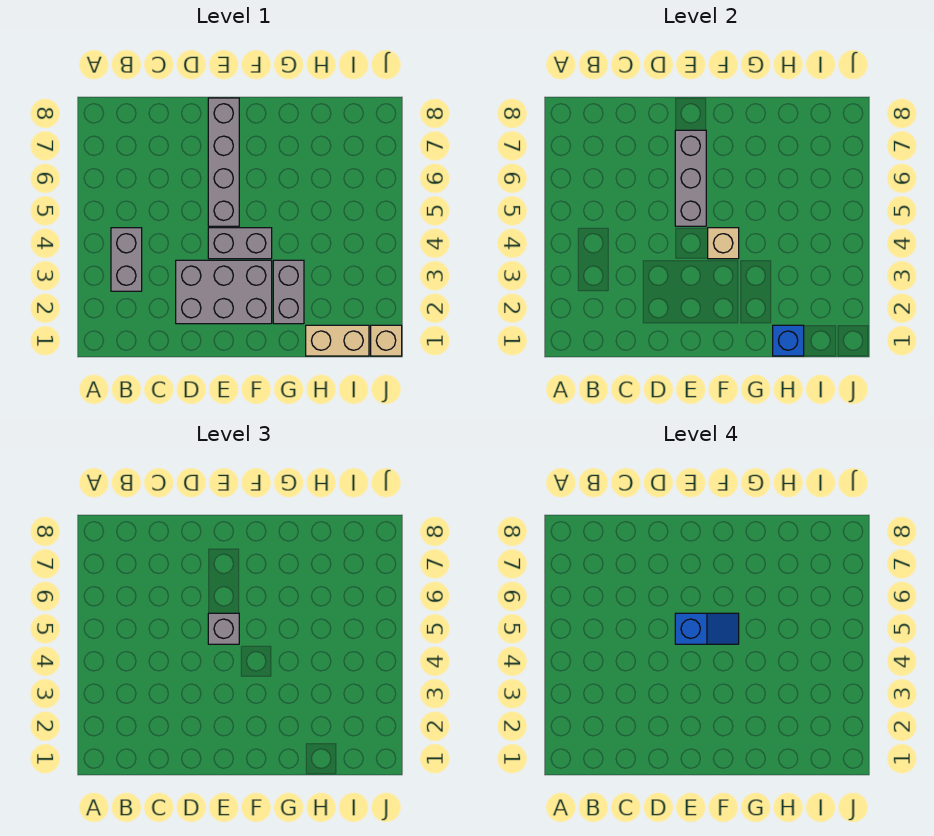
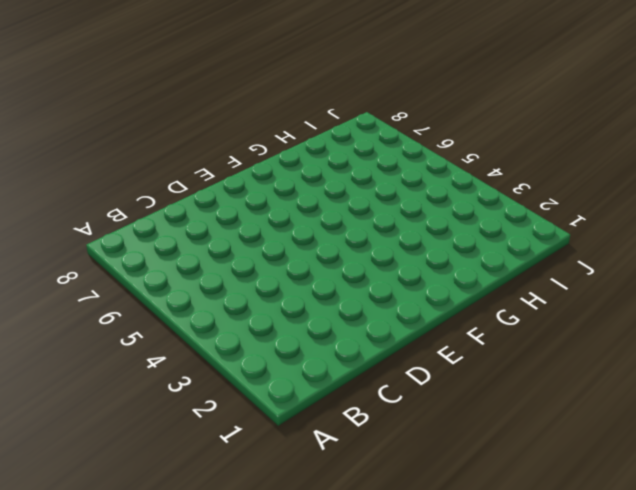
none -> grey 1x2 brick [111,228,142,291]
none -> grey 2x3 brick [176,260,272,324]
none -> grey 1x2 brick [208,228,272,259]

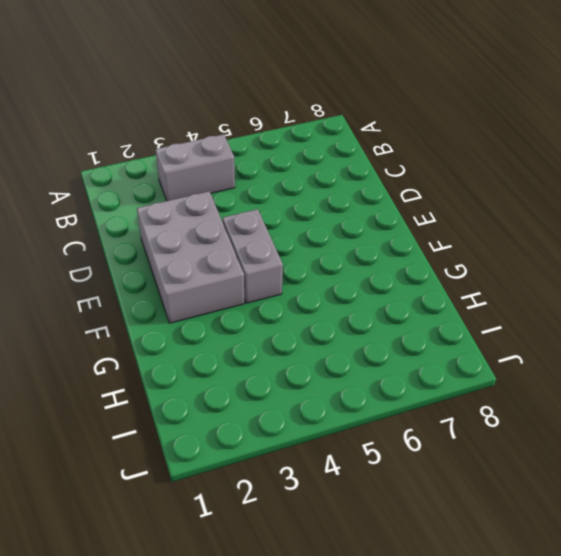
none -> grey 1x4 brick [208,98,239,226]
none -> grey 1x2 brick [273,260,304,324]
none -> tan 1x2 brick [306,325,369,356]

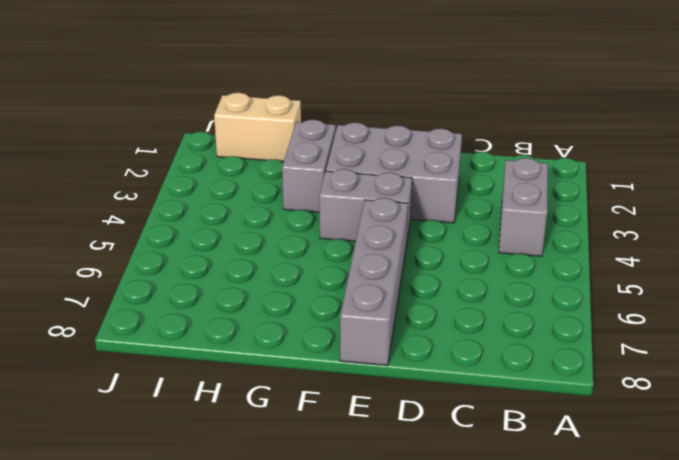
none -> tan 1x1 brick [371,325,402,356]
none -> grey 1x3 brick [675,130,706,226]
none -> tan 1x1 brick [708,228,739,259]

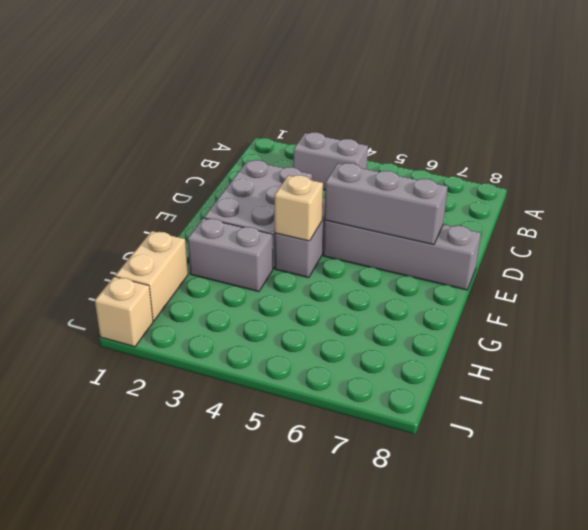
none -> blue 1x1 brick [773,325,804,356]
none -> grey 1x1 brick [208,613,239,644]
none -> blue 1x2 slope [675,613,739,644]

